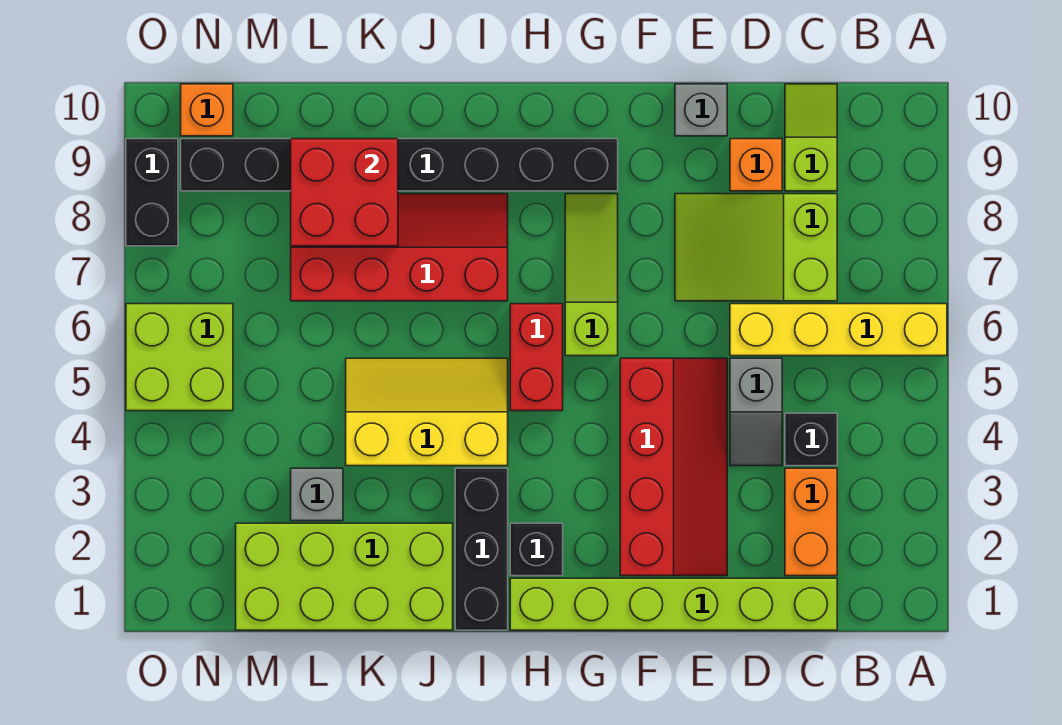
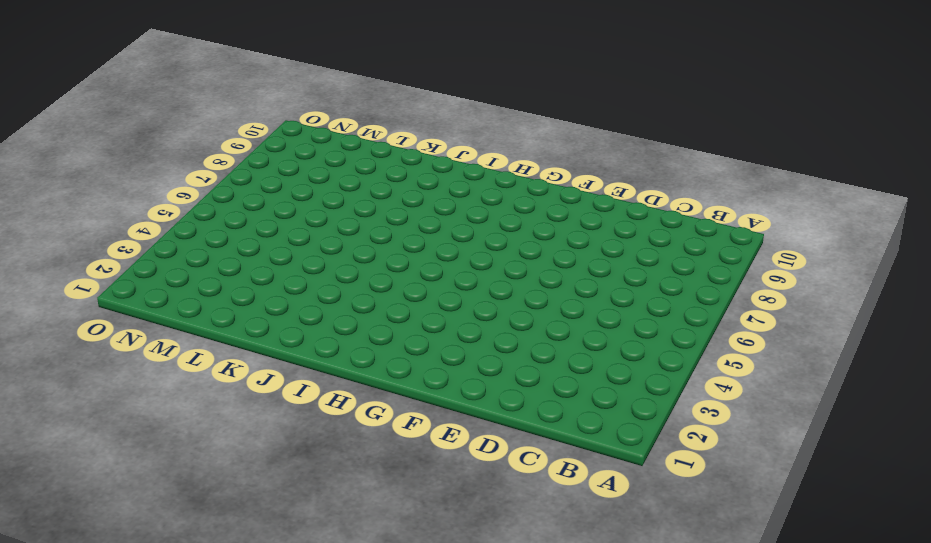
none -> yellow 1x4 brick [730,304,947,356]
none -> lime 1x6 brick [510,578,837,630]
none -> orange 1x2 brick [785,468,837,576]

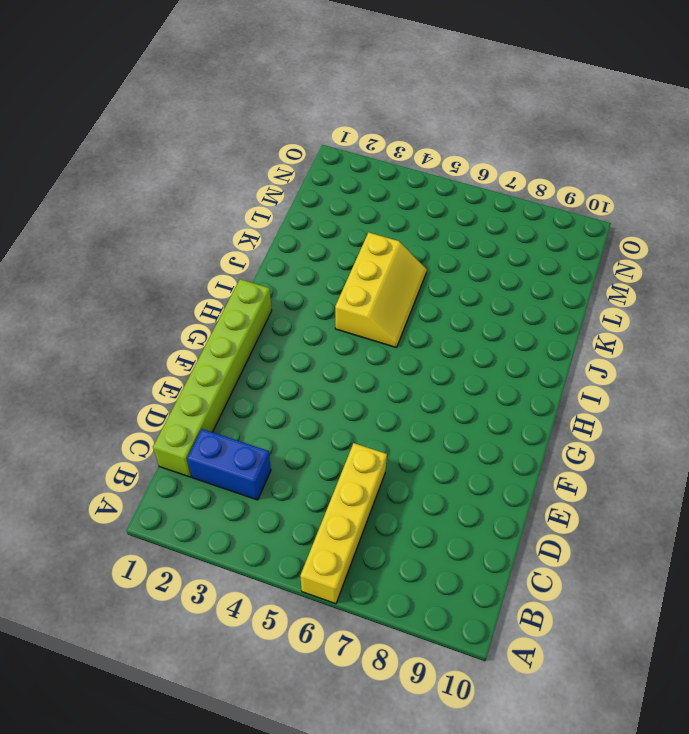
blue 1x2 brick [187,429,271,500] -> orange 1x2 brick [785,468,837,576]
none -> black 1x1 brick [785,413,837,466]
none -> lime 2x3 slope [675,194,837,301]
none -> lime 1x2 slope [785,84,837,191]

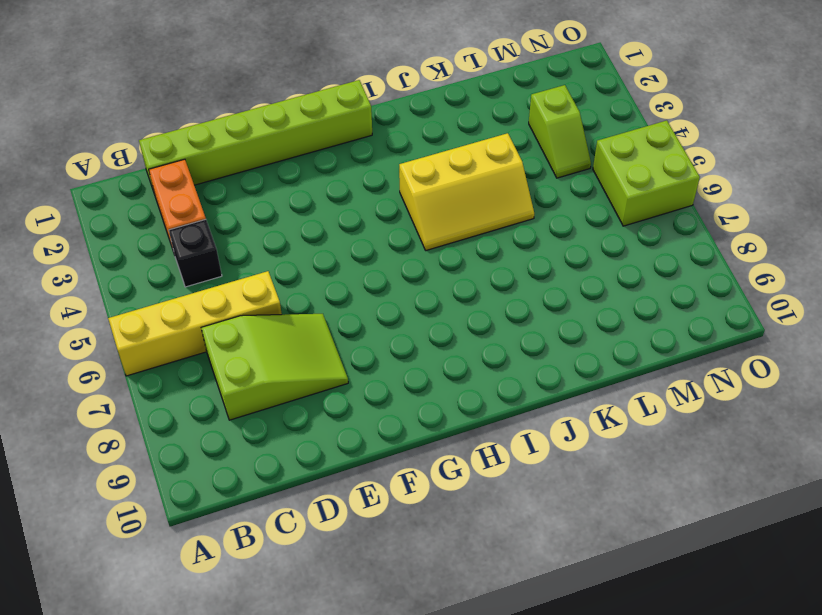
lime 1x2 slope [529,85,591,178] -> lime 1x2 slope moved to [785,84,837,191]
none -> grey 1x2 slope [730,358,782,466]
none -> orange 1x1 brick [730,139,782,191]
none -> red 2x4 slope [620,358,727,576]

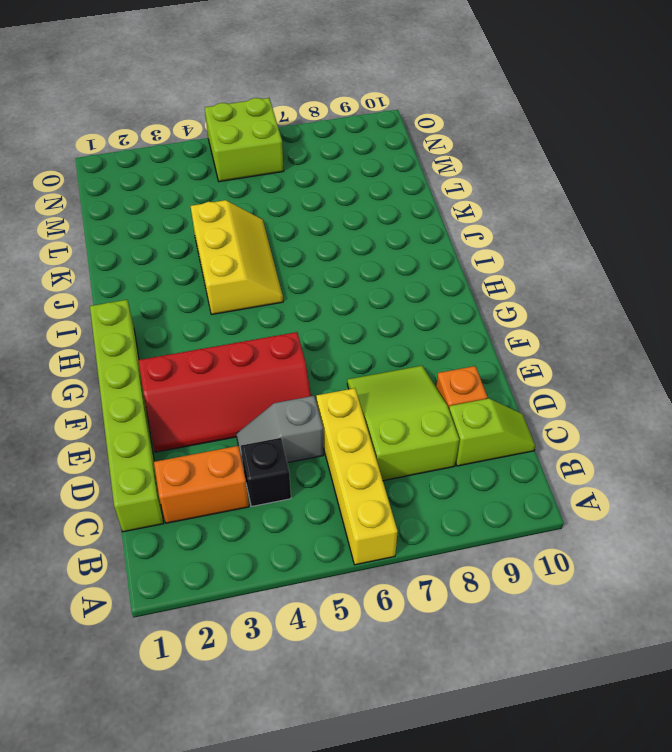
none -> grey 1x1 brick [675,84,727,136]
none -> lime 1x3 slope [565,194,618,356]
none -> black 1x8 brick [181,139,618,191]

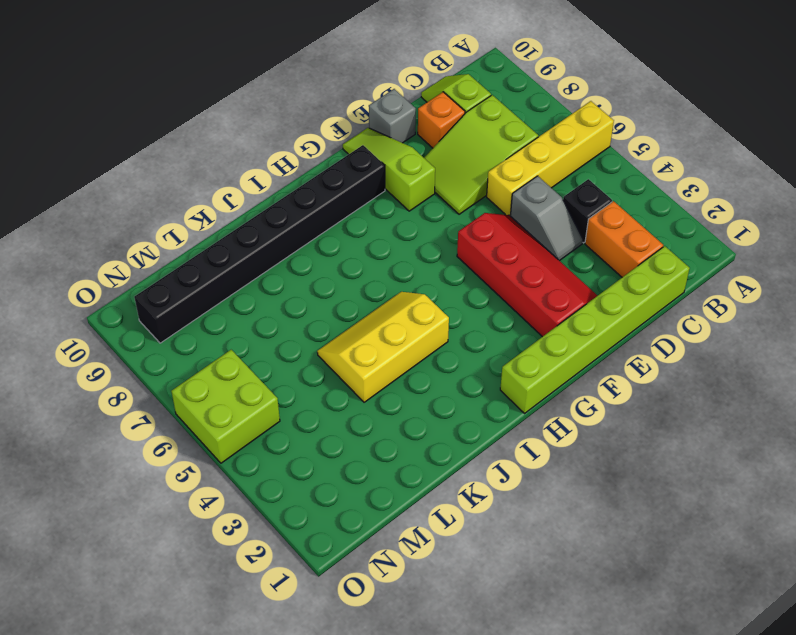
lime 1x3 slope [343,128,435,211] -> lime 1x3 slope moved to [565,194,618,356]
none -> black 1x1 brick [510,523,563,576]
none -> red 1x2 brick [510,304,563,411]
none -> black 1x3 brick [455,468,508,630]

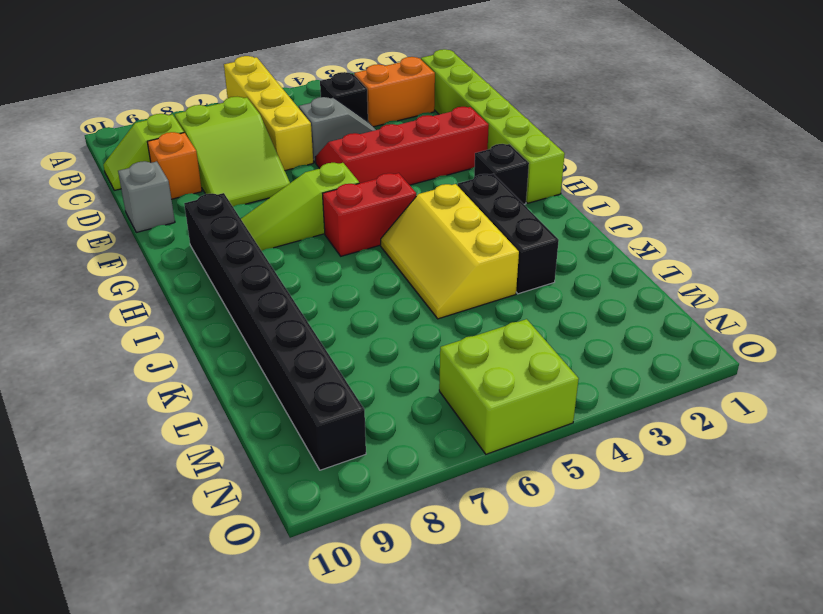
black 1x3 brick [457,174,559,294] -> black 1x3 brick turned to [455,468,508,630]
none -> red 2x4 slope [291,194,508,301]
none -> lime 2x4 brick [236,523,453,630]
none -> grey 1x1 brick [291,468,343,521]

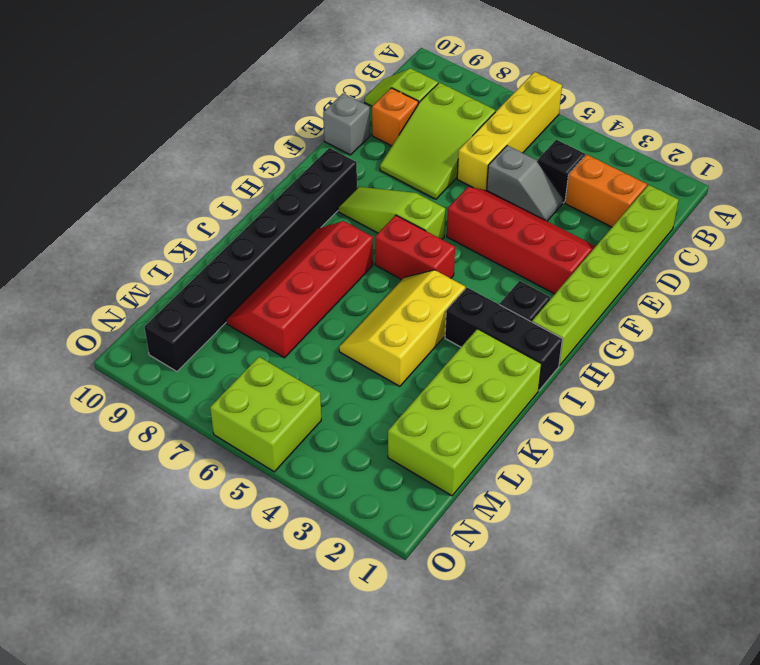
none -> grey 1x1 brick [291,468,343,521]
none -> orange 1x1 brick [181,84,233,136]
none -> black 1x2 brick [126,139,178,246]

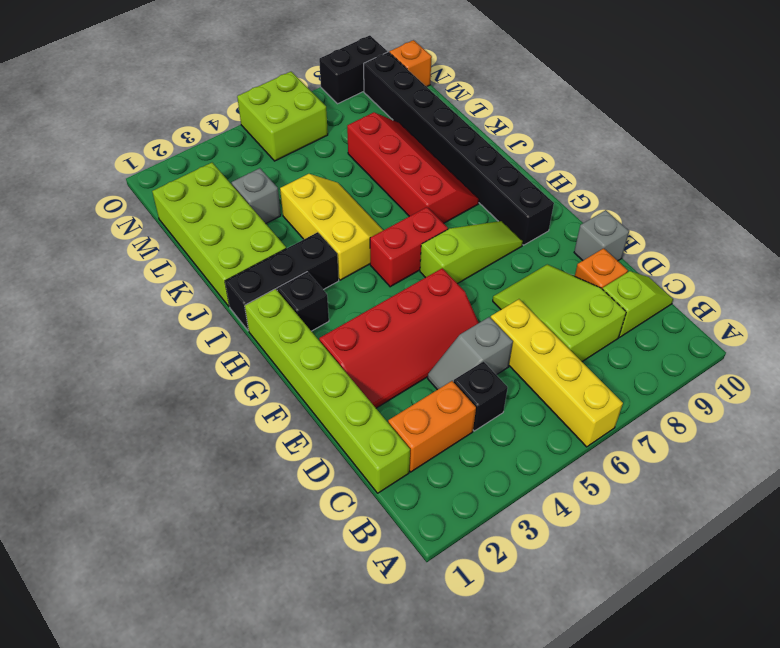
none -> red 2x2 brick [291,139,398,246]

